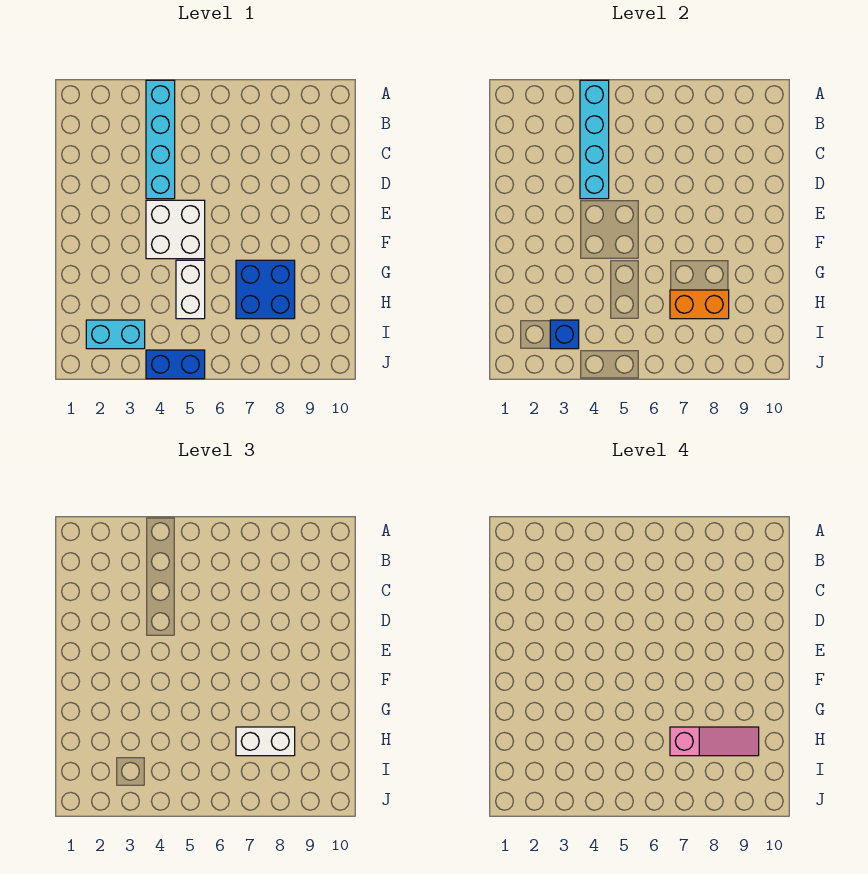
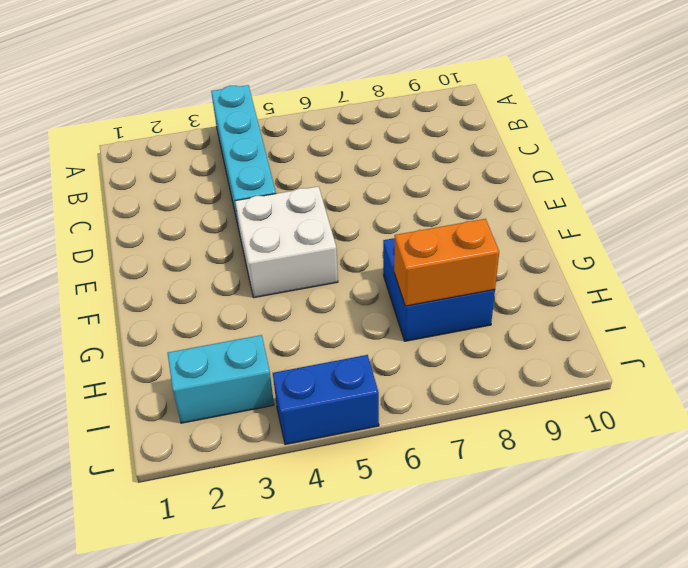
none -> white 1x2 brick [176,260,205,319]
none -> cyan 1x4 brick [580,80,609,199]

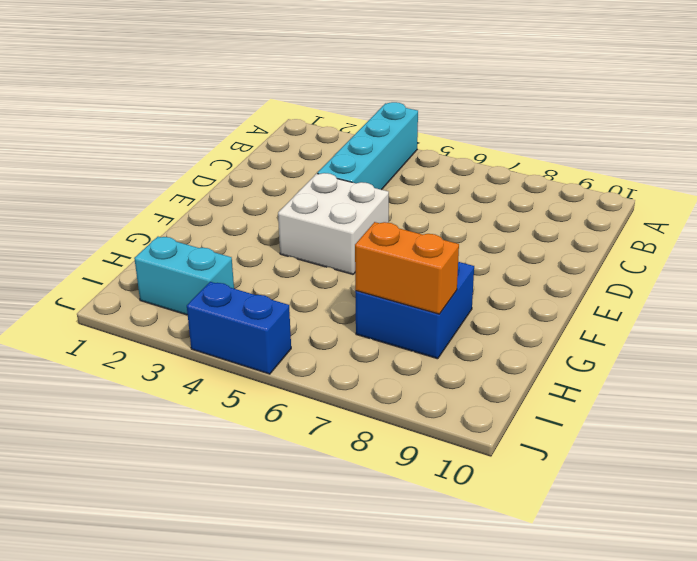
none -> white 1x2 brick [176,260,205,319]
none -> cyan 1x4 brick [580,80,609,199]

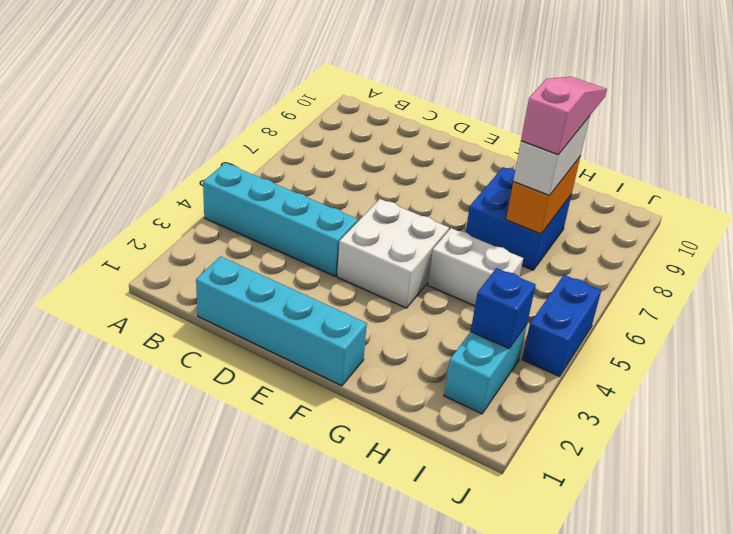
cyan 1x4 brick [196,256,367,386] -> cyan 1x4 brick moved to [580,80,609,199]

